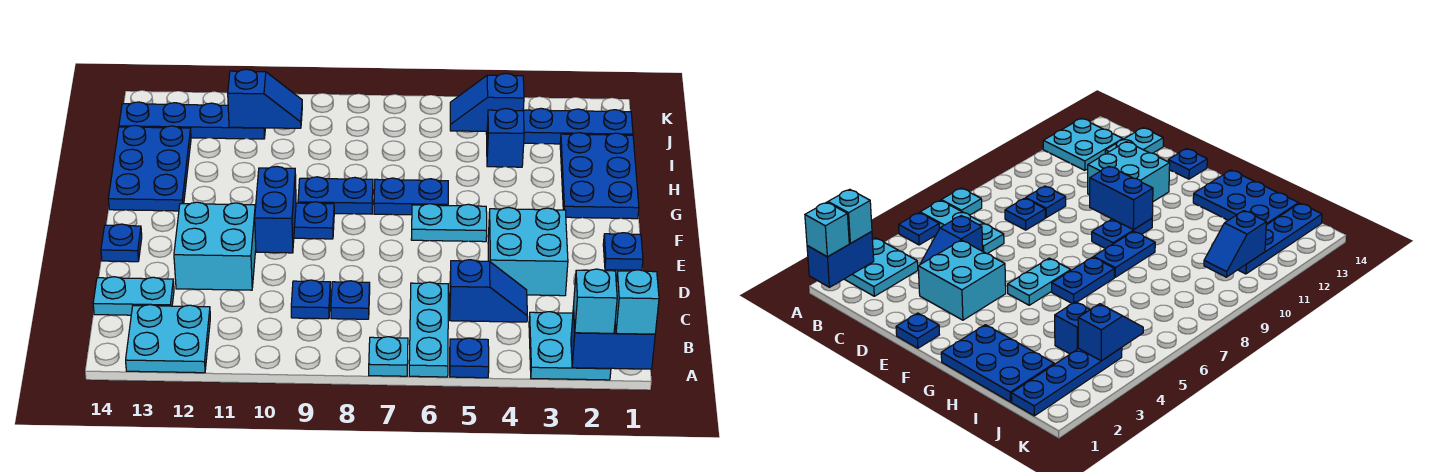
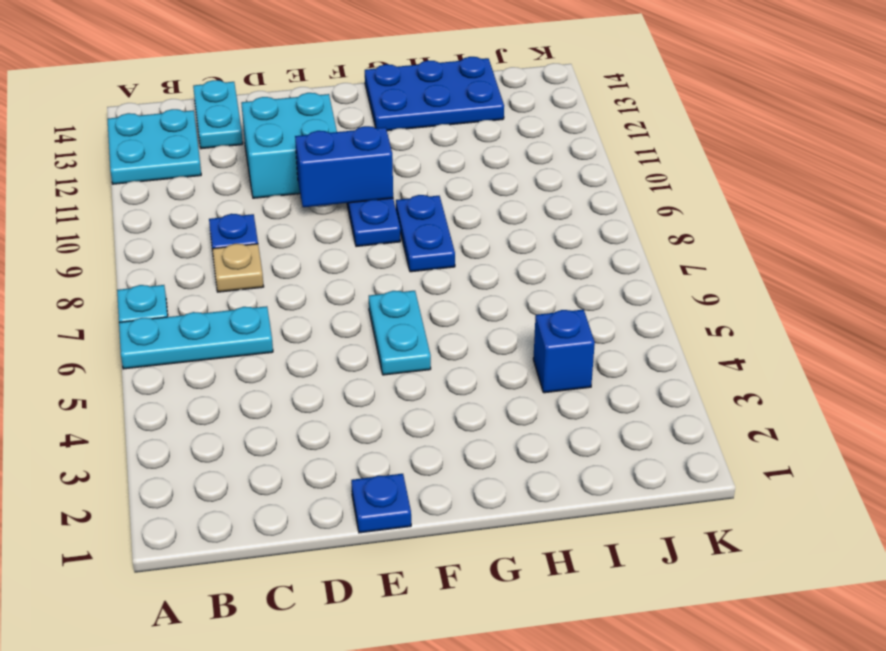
tan 1x1 plate [212,244,264,292] -> blue 1x1 plate [331,281,370,319]
none -> cyan 2x2 plate [529,312,611,380]
none -> blue 1x1 plate [450,338,489,378]
none -> blue 1x2 slope [450,260,527,322]

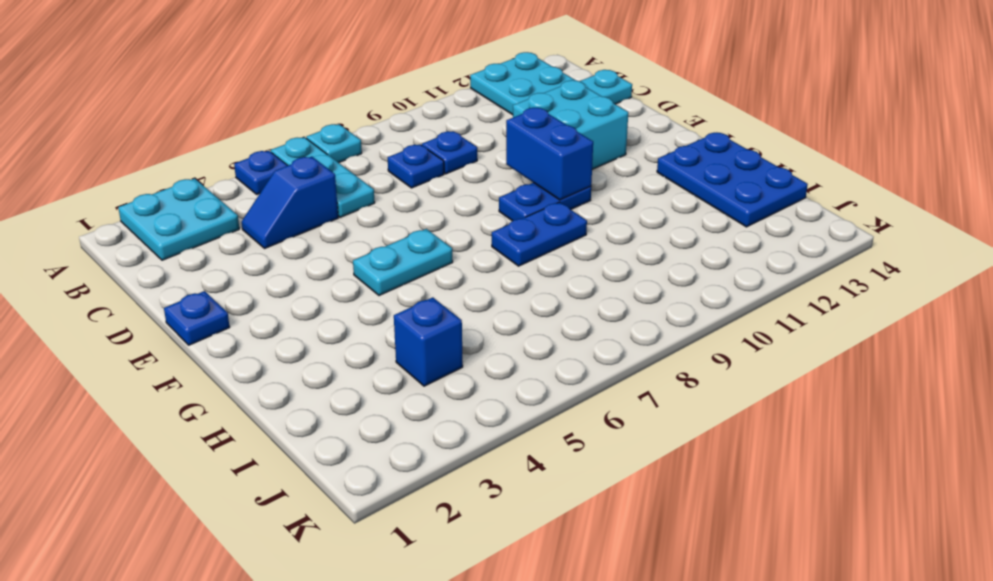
none -> cyan 2x2 brick [488,207,568,296]
none -> blue 1x1 plate [101,224,142,262]
none -> blue 2x3 plate [560,133,639,219]

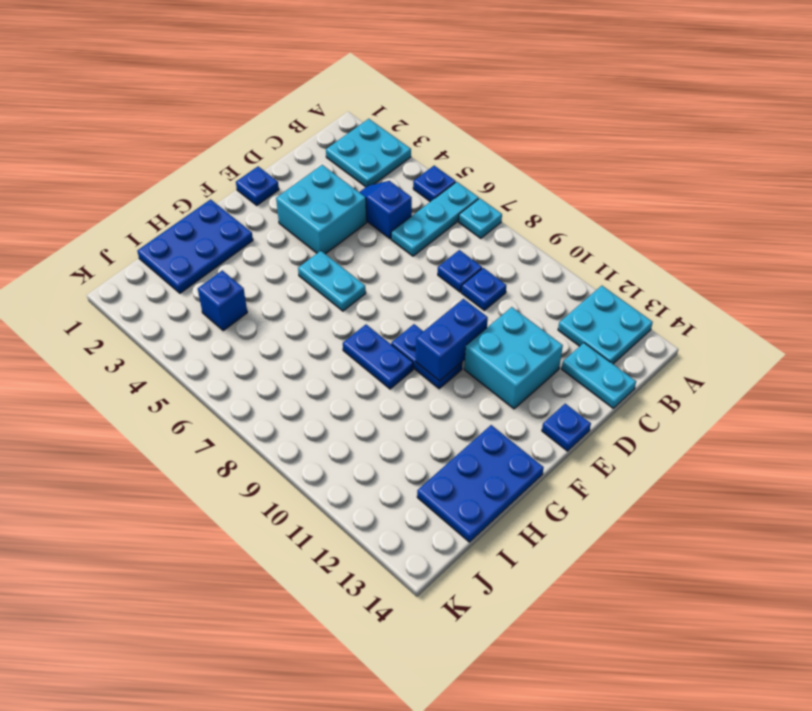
none -> blue 1x2 plate [374,178,448,215]
none -> blue 1x4 plate [486,108,633,144]
none -> blue 1x4 plate [119,102,265,139]

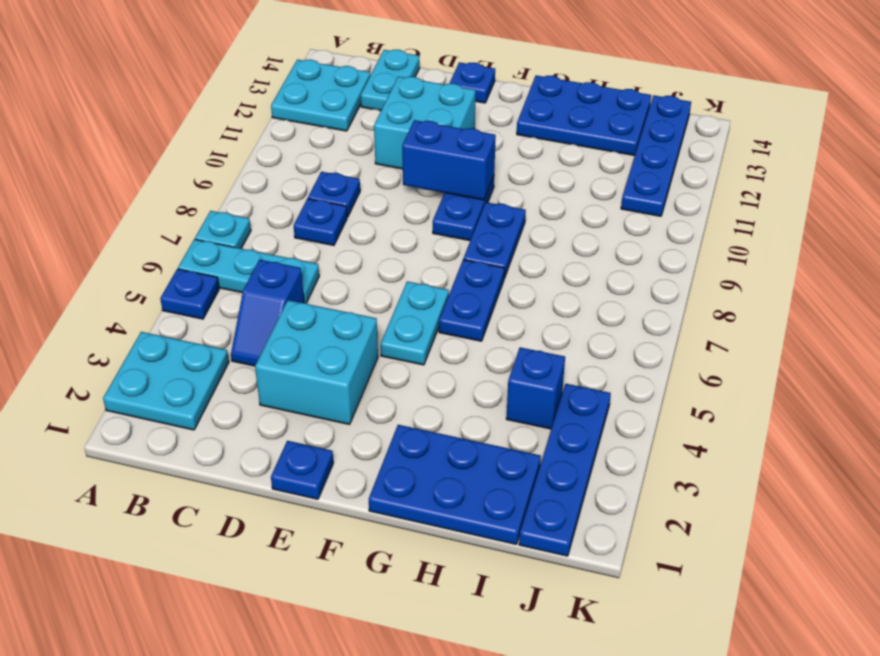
none -> blue 1x2 brick [571,307,655,369]
none -> blue 1x2 slope [450,73,524,131]
none -> blue 1x2 slope [228,69,302,128]

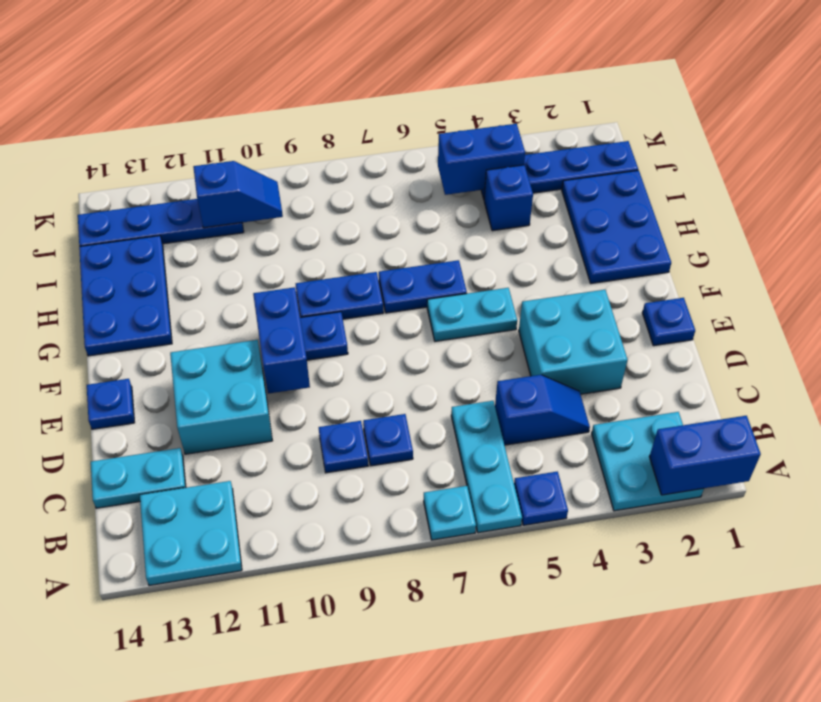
blue 1x2 brick [438,124,525,195] -> blue 1x2 slope [450,73,524,131]
none -> cyan 1x1 brick [615,270,659,334]
none -> cyan 1x1 brick [573,269,617,333]

